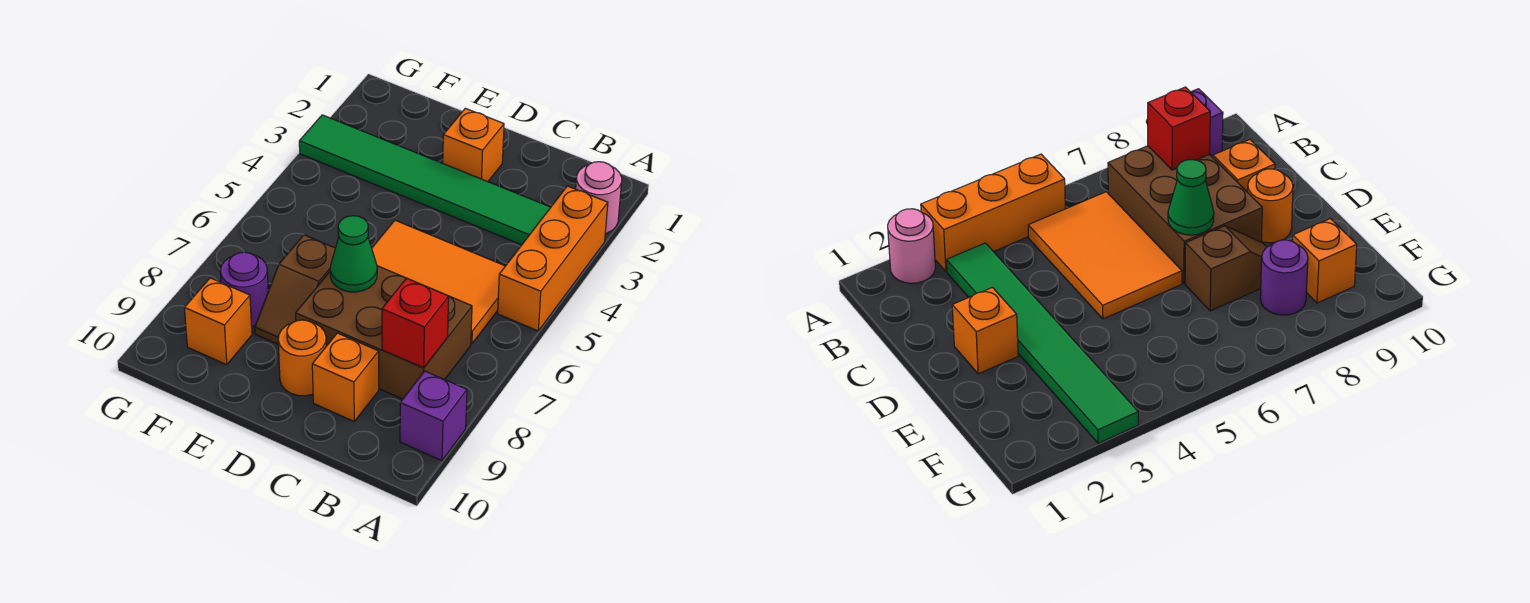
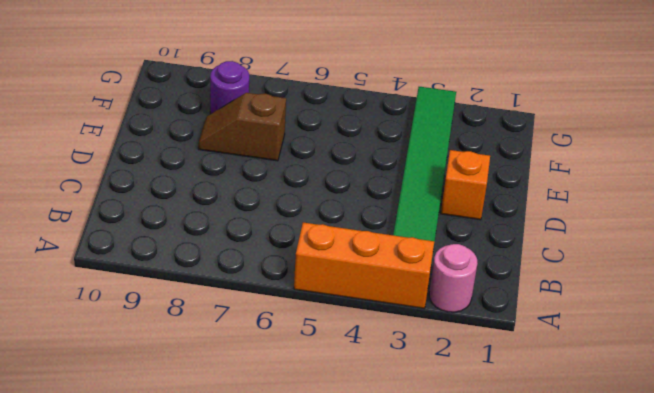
none -> purple 1x1 brick [400,371,467,461]
none -> orange 2x3 tile [372,220,505,344]
none -> brown 2x3 brick [296,266,472,399]

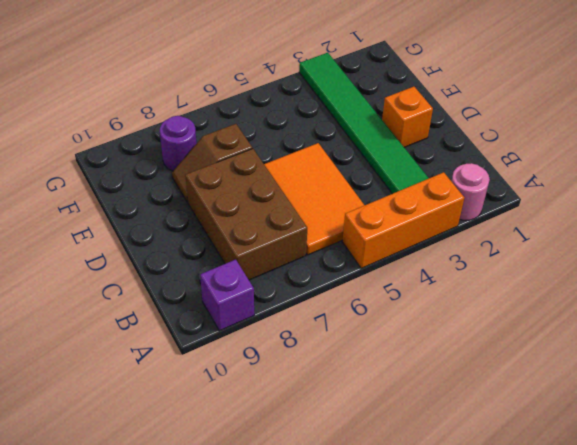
none -> orange 1x1 brick [312,333,379,421]
none -> orange 1x1 round brick [278,320,326,396]
none -> orange 1x1 brick [184,278,252,365]

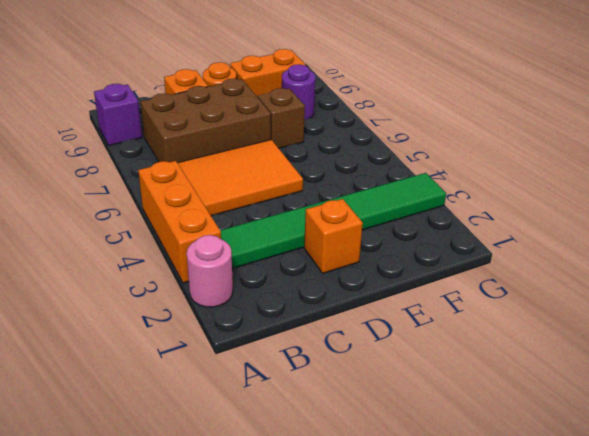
orange 1x2 brick [230,49,306,96] -> orange 1x1 brick [184,278,252,365]
none -> red 1x1 brick [382,278,449,368]
none -> green 1x1 cone [330,216,377,292]

